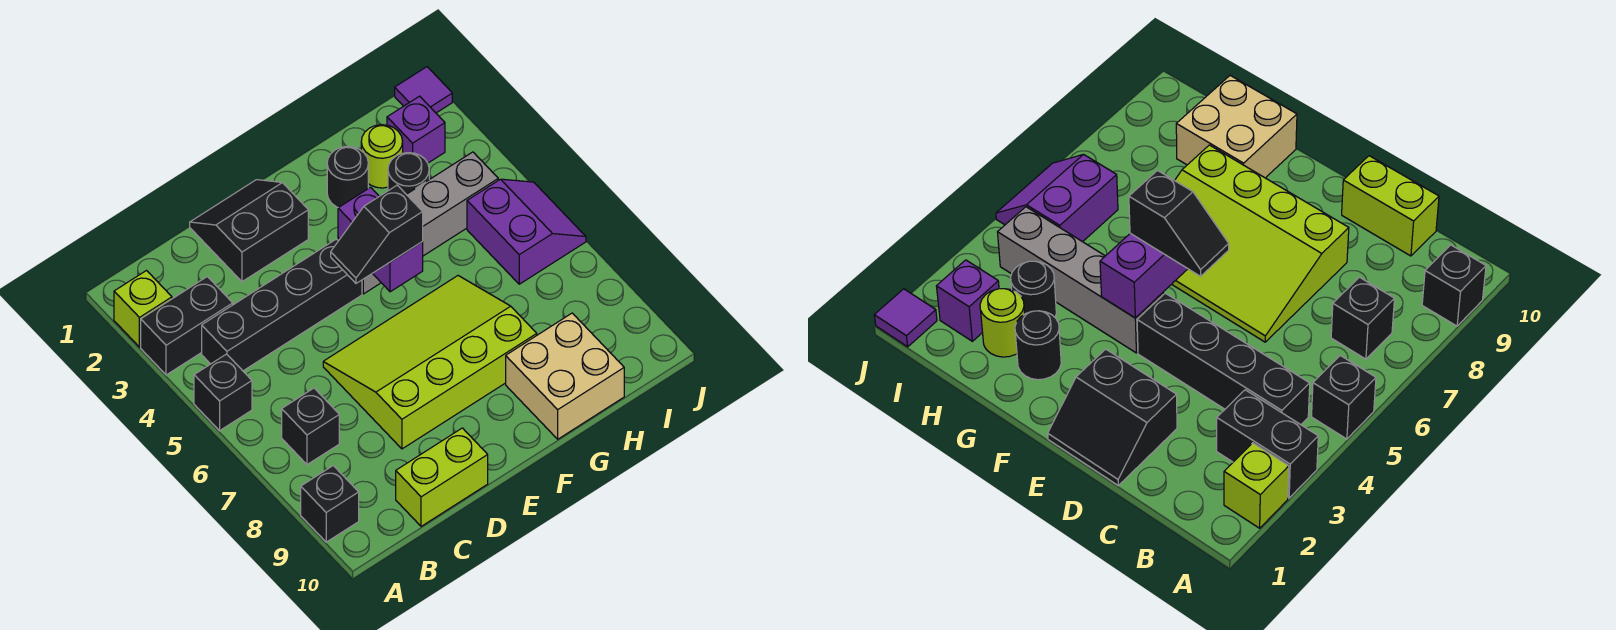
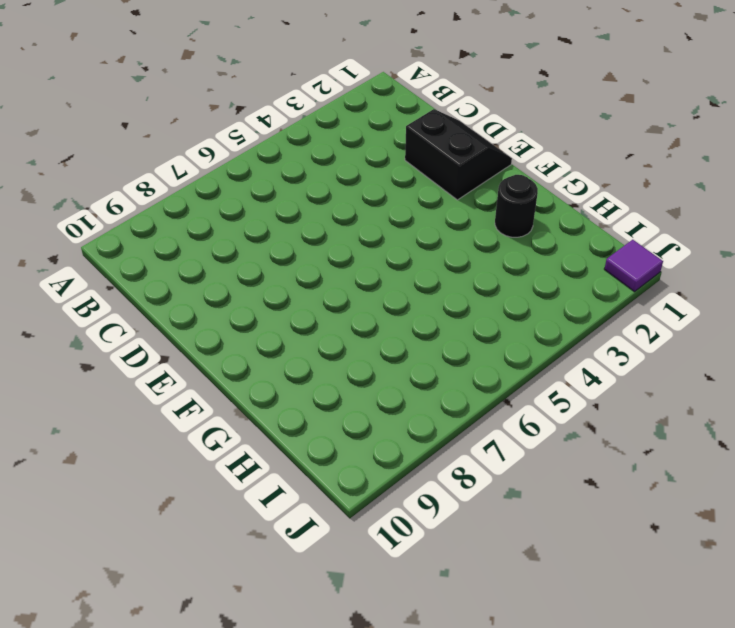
none -> lime 1x1 brick [114,271,172,347]
none -> black 1x2 brick [141,277,233,375]
none -> black 1x1 brick [194,354,252,431]

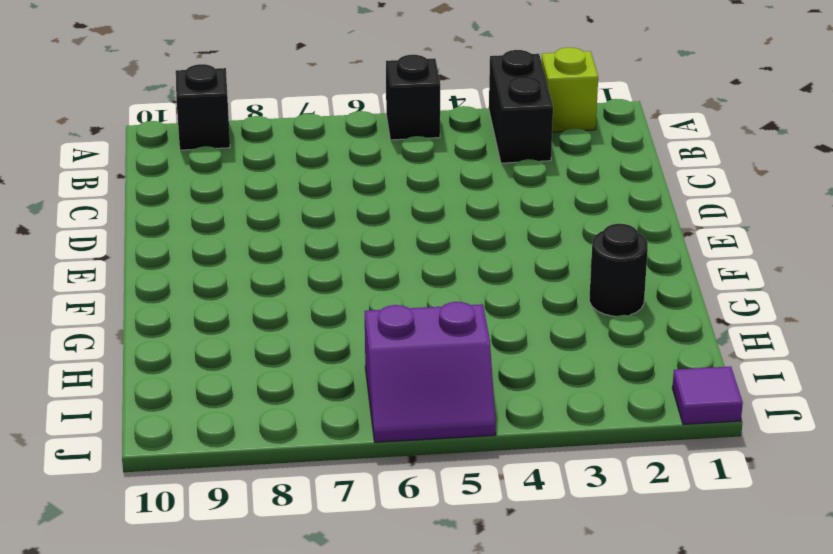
none -> black 1x4 brick [202,239,362,371]
none -> black 1x1 brick [282,388,339,465]
none -> lime 1x2 brick [396,428,488,526]

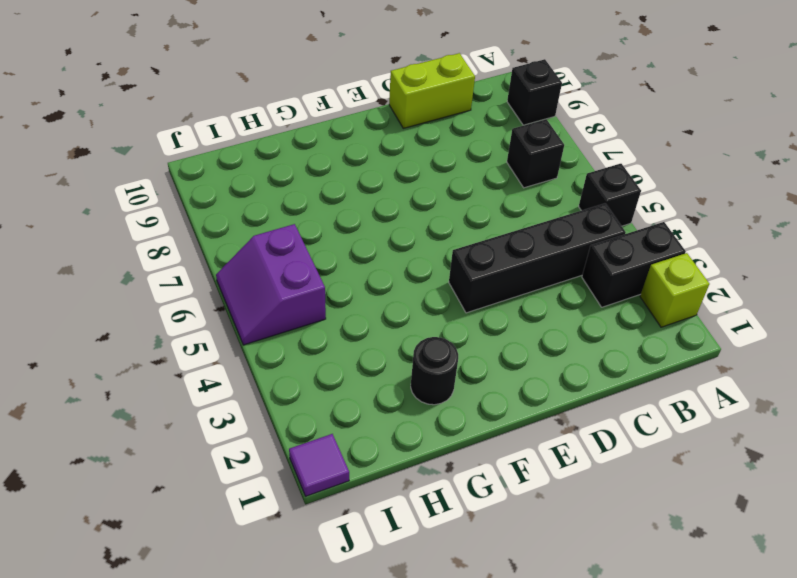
none -> black 2x2 slope [190,180,308,282]
none -> lime 3x4 slope [323,276,537,449]
none -> grey 1x4 brick [338,152,498,294]

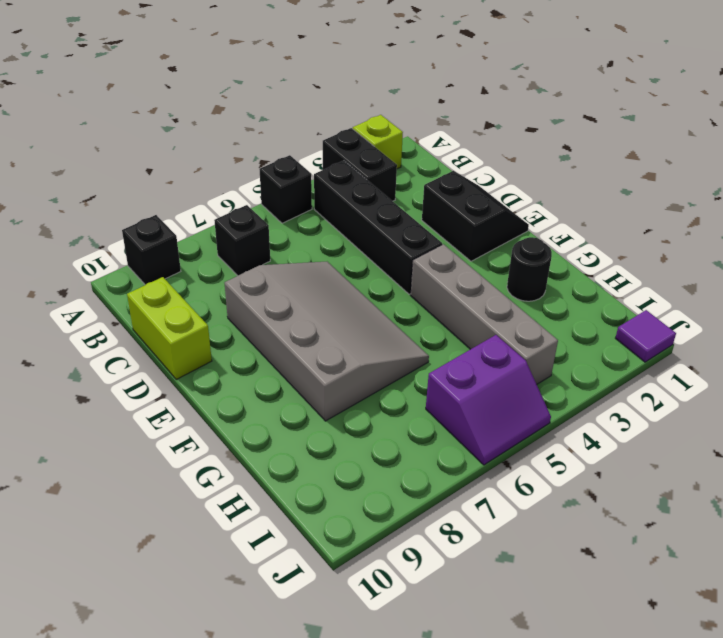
grey 3x4 slope [225,262,429,421] -> lime 3x4 slope [323,276,537,449]
none -> tan 2x2 brick [506,313,624,439]
none -> lime 1x1 round brick [361,125,403,188]
none -> black 1x1 round brick [388,153,429,194]

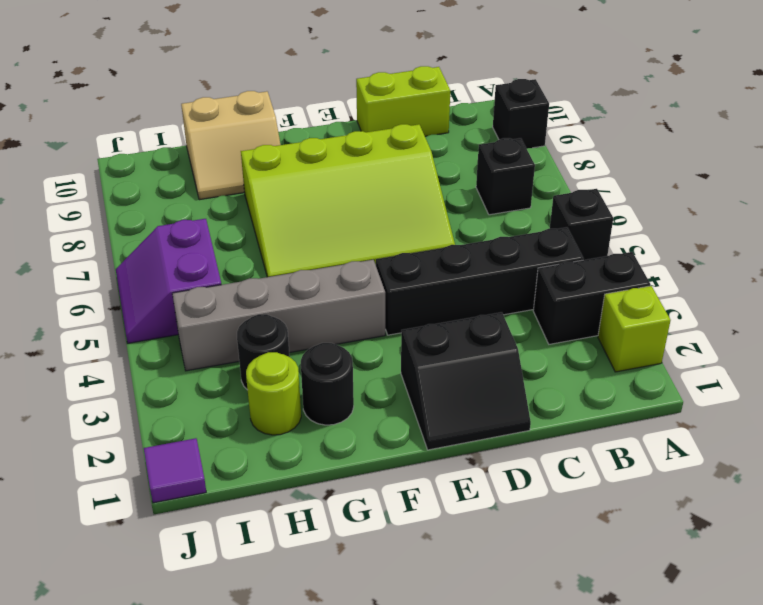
tan 2x2 slope [181,91,280,200] -> tan 2x2 brick [506,313,624,439]
none -> purple 1x1 brick [387,96,445,163]
none -> purple 1x2 brick [338,187,423,292]
none -> black 1x2 slope [331,185,423,283]

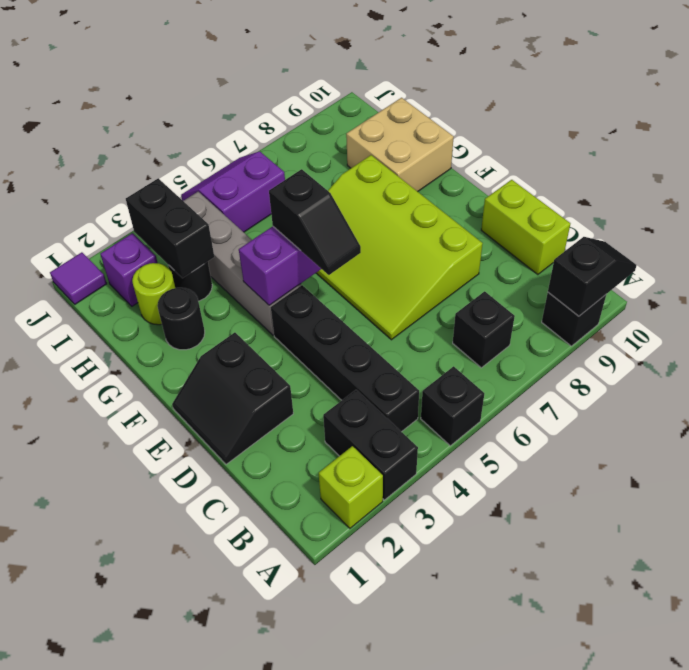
black 1x2 slope [548,237,637,316] -> none
black 1x2 brick [126,178,214,278] -> none

